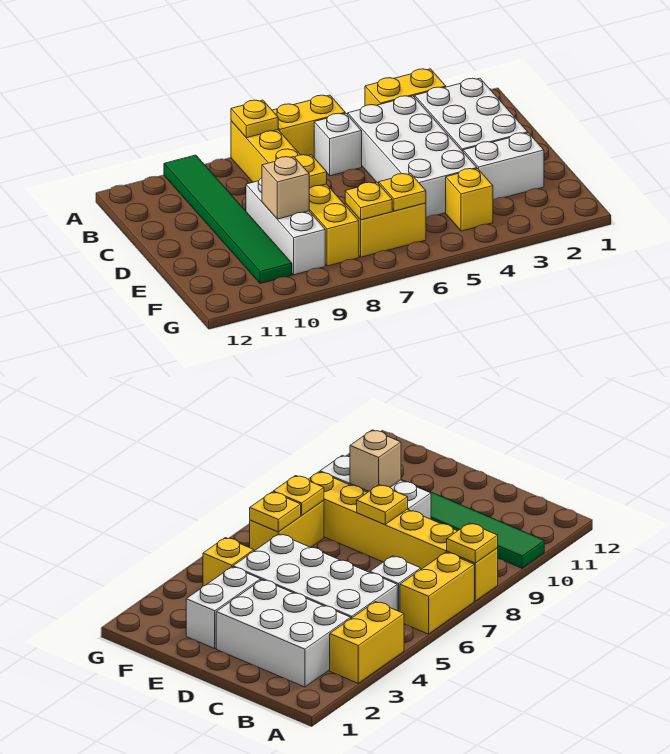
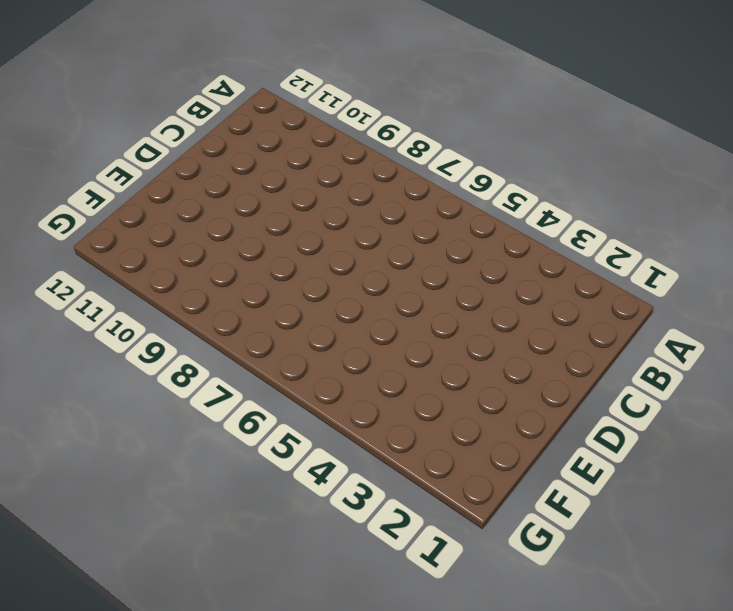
none -> yellow 1x2 brick [365,69,446,106]
none -> yellow 1x2 brick [272,95,345,157]
none -> yellow 1x6 brick [231,121,359,266]

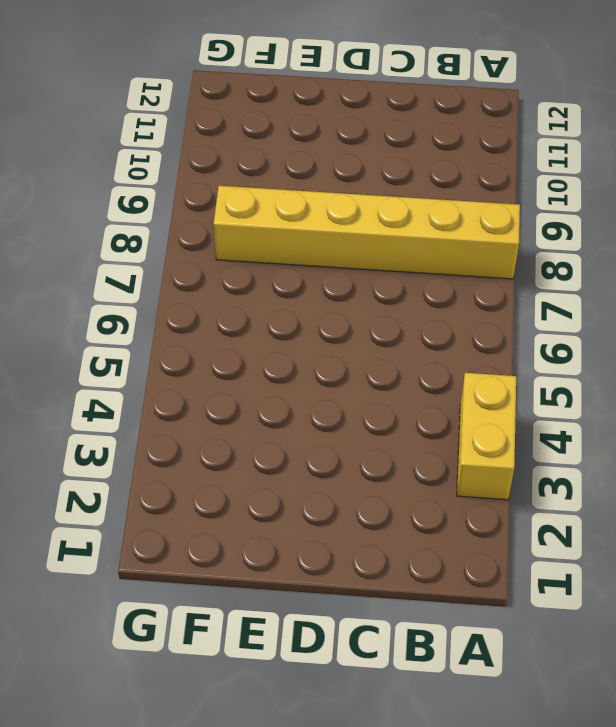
none -> yellow 1x2 brick [272,95,345,157]
none -> green 1x6 tile [164,155,292,284]
none -> white 2x3 brick [415,78,528,151]

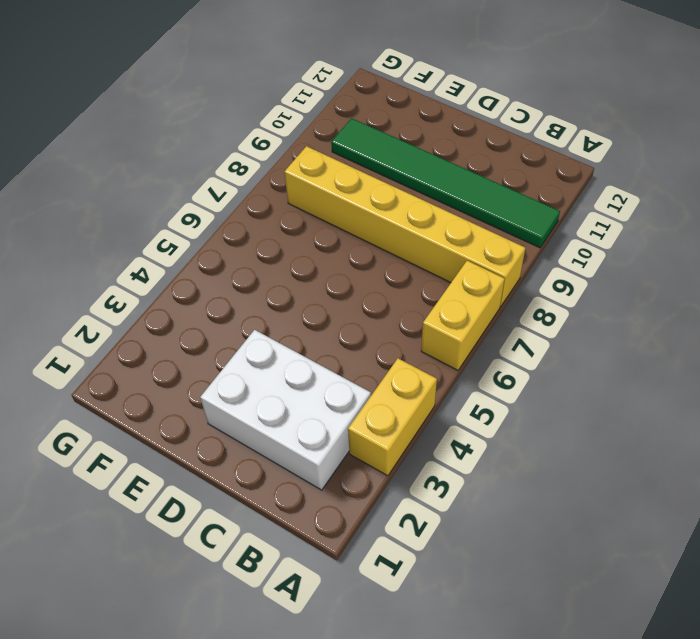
none -> white 2x4 brick [348,96,477,218]
none -> white 1x1 brick [314,113,362,176]
none -> white 1x3 brick [246,178,325,275]

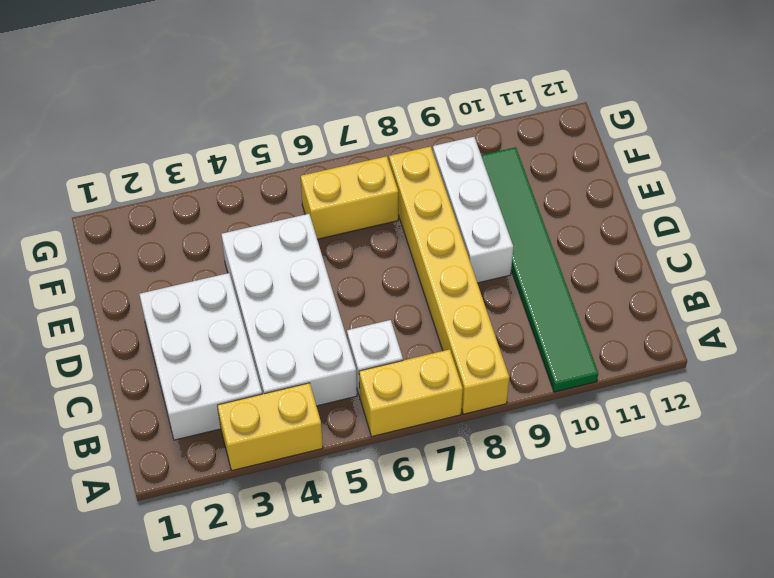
none -> white 1x2 brick [463,133,544,200]
none -> yellow 1x1 brick [446,169,493,231]
none -> yellow 1x1 plate [231,100,278,138]

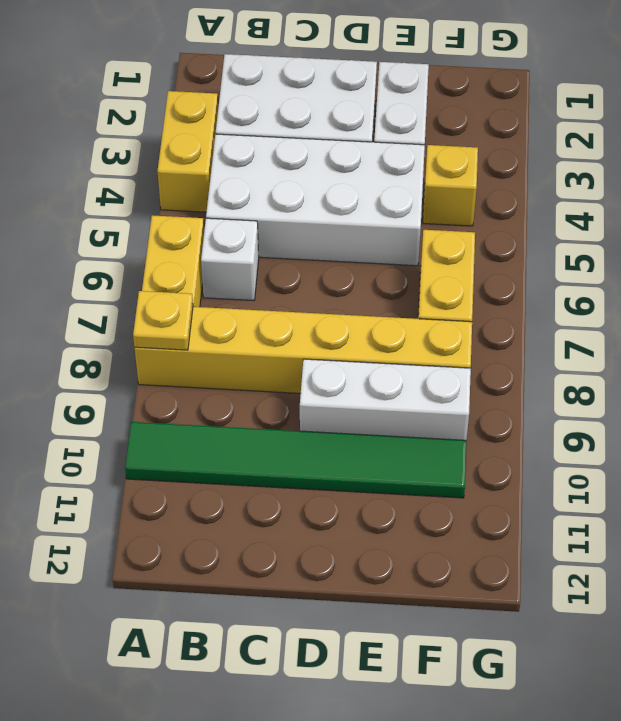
none -> yellow 1x1 plate [295,155,327,189]
none -> tan 1x1 brick [262,157,309,219]
none -> yellow 1x1 plate [379,174,426,211]

